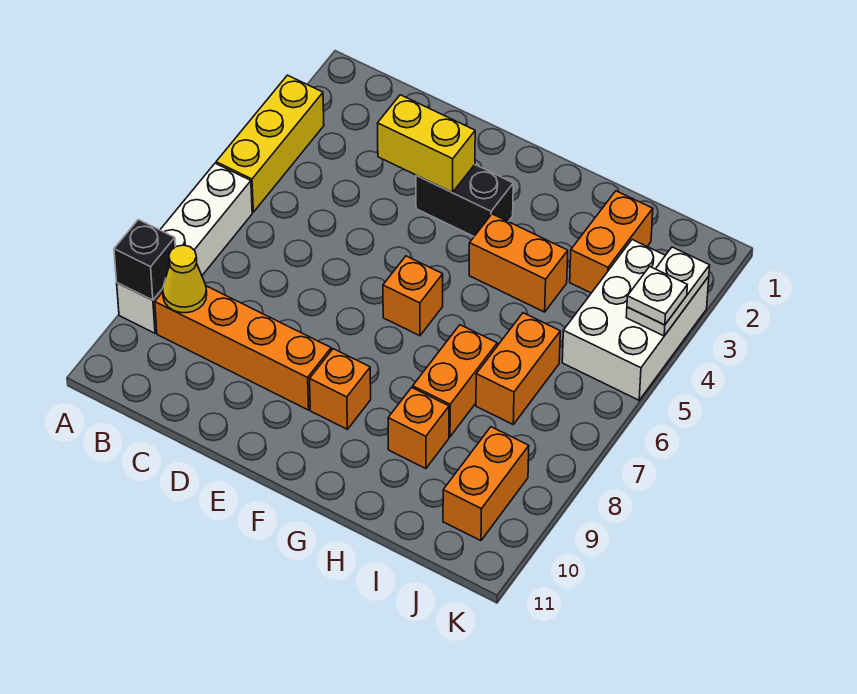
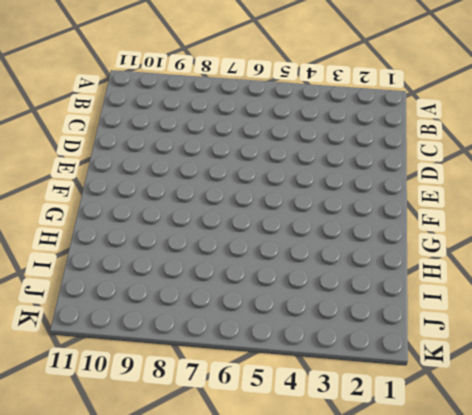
none -> yellow 1x3 brick [216,75,324,212]
none -> white 1x4 brick [117,163,252,333]
none -> orange 1x4 brick [155,286,331,410]

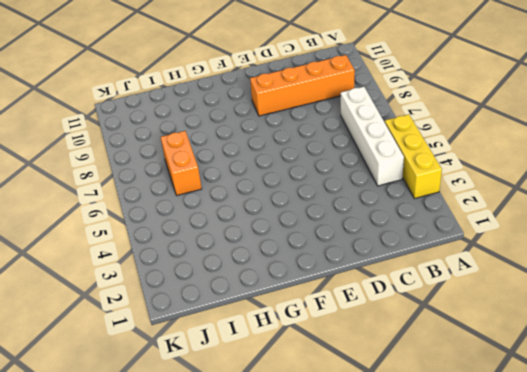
white 1x4 brick [341,87,404,186] -> white 1x4 brick moved to [117,163,252,333]
none -> black 1x2 brick [416,165,513,236]
none -> orange 1x1 brick [383,256,443,336]
none -> orange 1x1 brick [310,349,371,429]

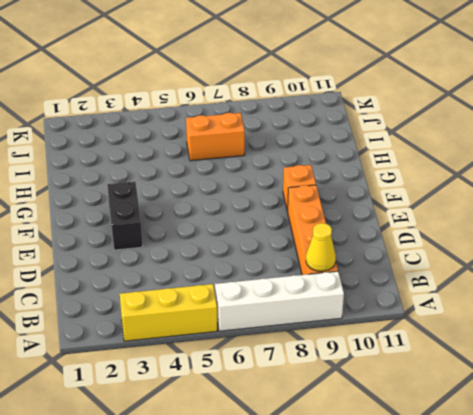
none -> orange 1x1 brick [383,256,443,336]
none -> orange 1x2 brick [469,214,568,312]
none -> orange 1x2 brick [413,325,497,437]

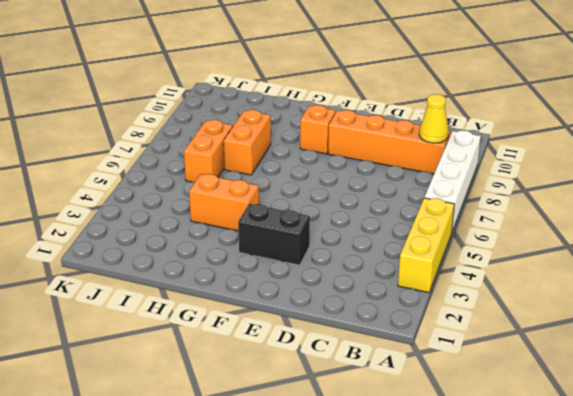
none -> orange 1x1 brick [383,256,443,336]
none -> orange 1x1 brick [388,388,449,469]
none -> orange 1x2 brick [570,191,653,293]

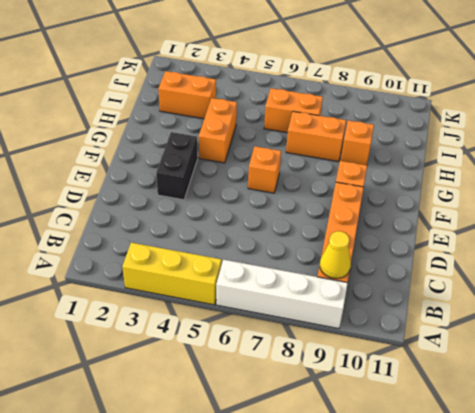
none -> white 2x3 brick [562,240,709,400]
none -> orange 1x2 brick [443,427,529,541]
none -> black 1x1 brick [114,220,175,300]

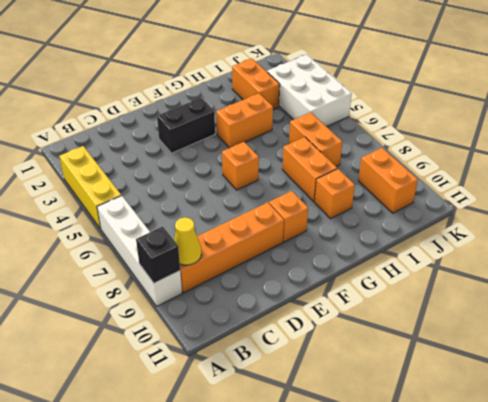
none -> yellow 1x2 brick [377,95,475,192]
none -> white 1x2 plate [626,247,710,336]
none -> white 1x1 plate [627,267,687,325]

